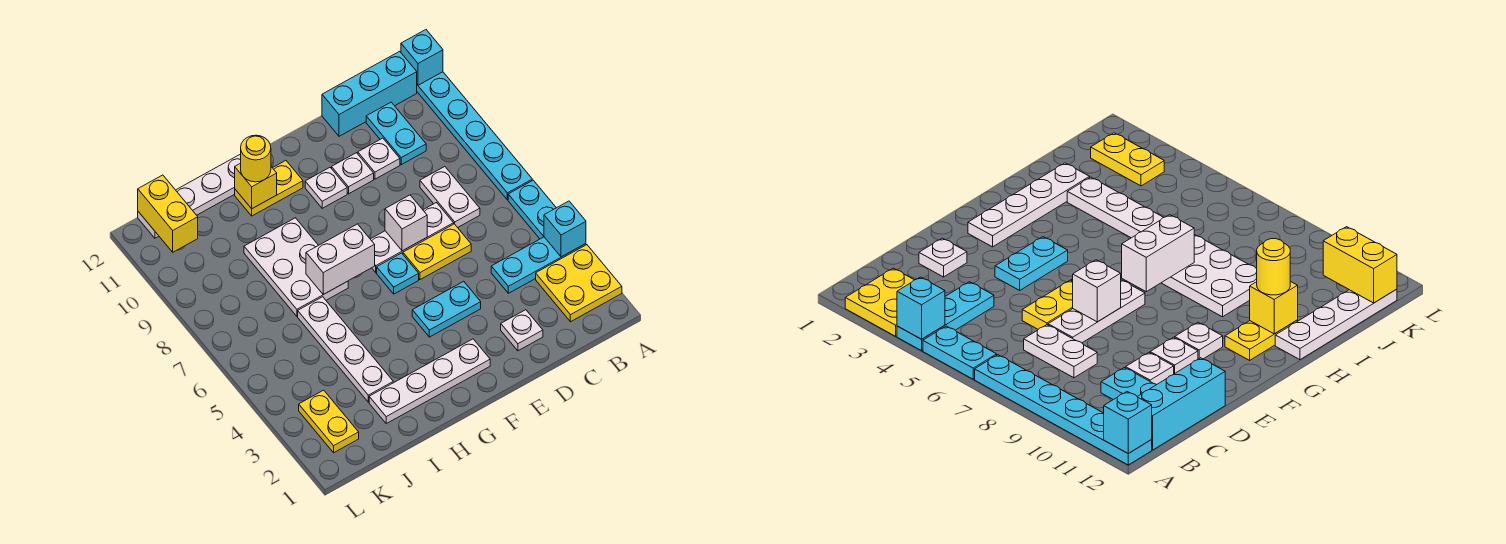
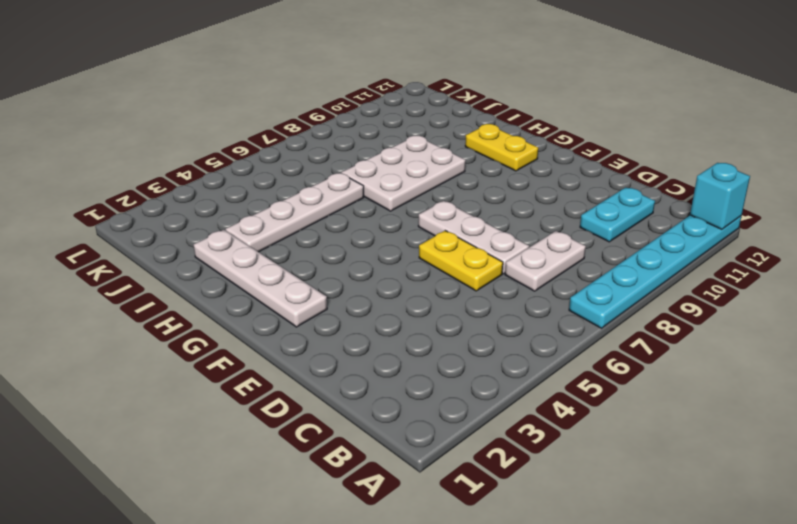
none -> yellow 2x2 plate [536,245,622,322]
none -> cyan 1x3 plate [491,237,586,293]
none -> cyan 1x2 plate [508,180,556,239]

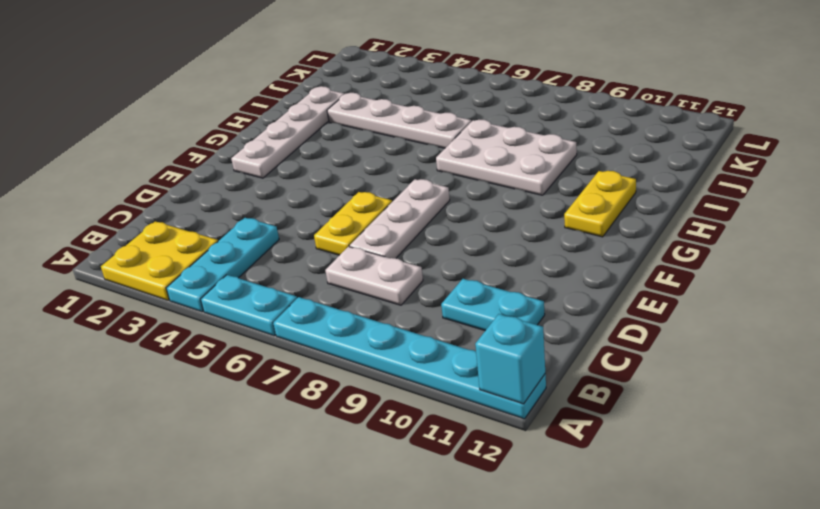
none -> cyan 1x3 brick [322,51,417,136]
none -> white 1x1 plate [501,310,543,351]
none -> white 1x1 plate [358,138,400,179]

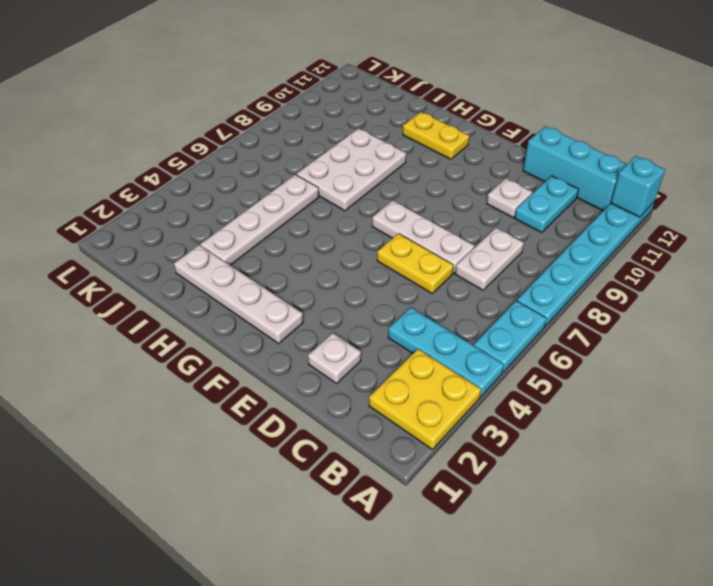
none -> cyan 1x2 plate [412,281,481,337]
none -> white 1x1 plate [332,153,374,194]
none -> cyan 1x1 plate [377,253,419,294]

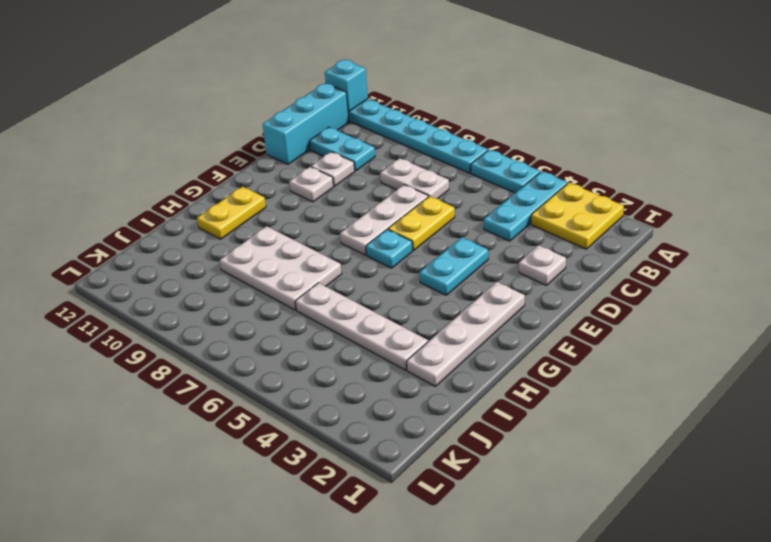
none -> white 1x1 plate [305,168,347,208]
none -> white 1x4 plate [138,154,241,238]
none -> yellow 1x2 plate [299,390,359,453]

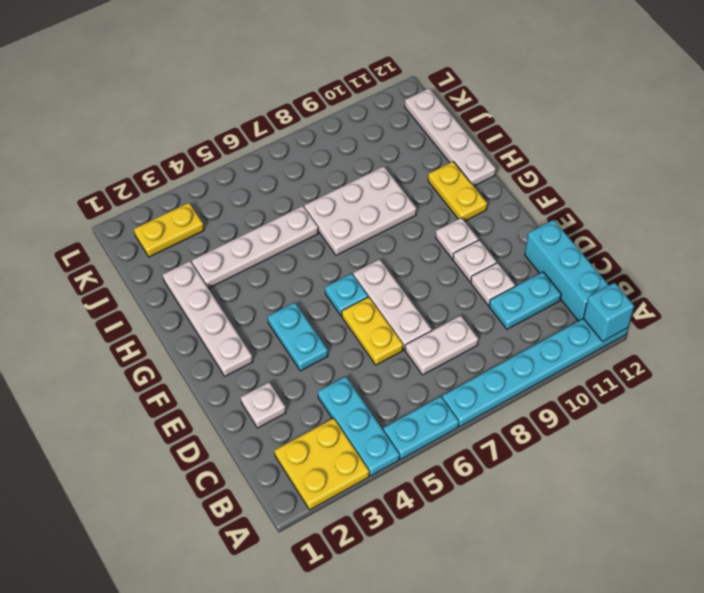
none -> cyan 1x1 brick [544,201,586,257]
none -> white 1x1 brick [385,195,427,251]
none -> white 1x2 brick [306,224,375,294]

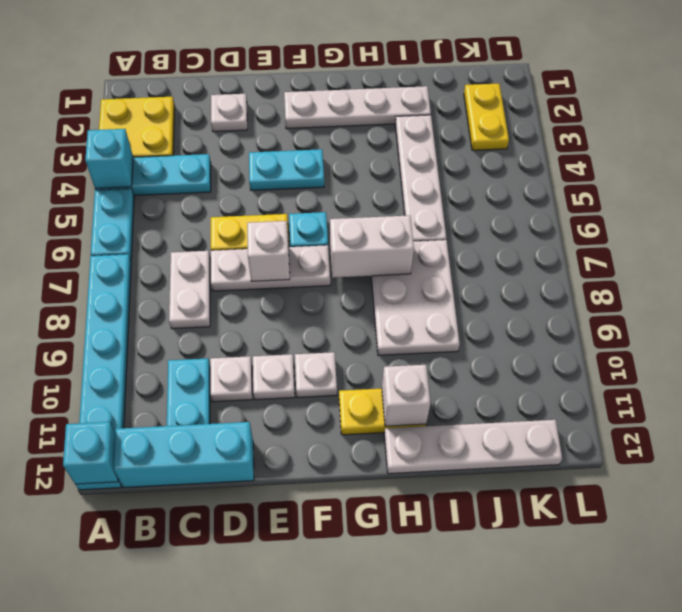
white 1x1 brick [382,365,430,426] -> yellow 1x1 brick [235,163,277,209]
none -> yellow 1x2 brick [138,175,198,252]
none -> yellow 1x1 round brick [241,135,271,182]

